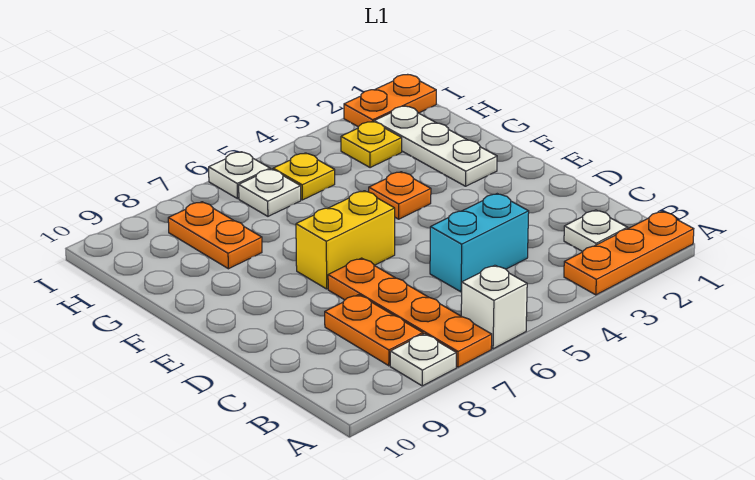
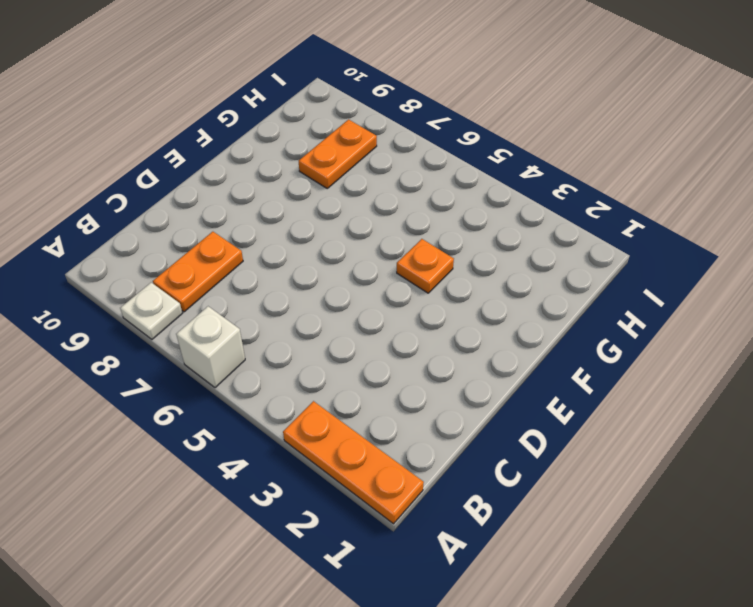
none -> orange 1x4 plate [328,258,492,367]
none -> white 1x1 plate [564,210,628,252]
none -> cyan 1x2 brick [430,194,529,292]

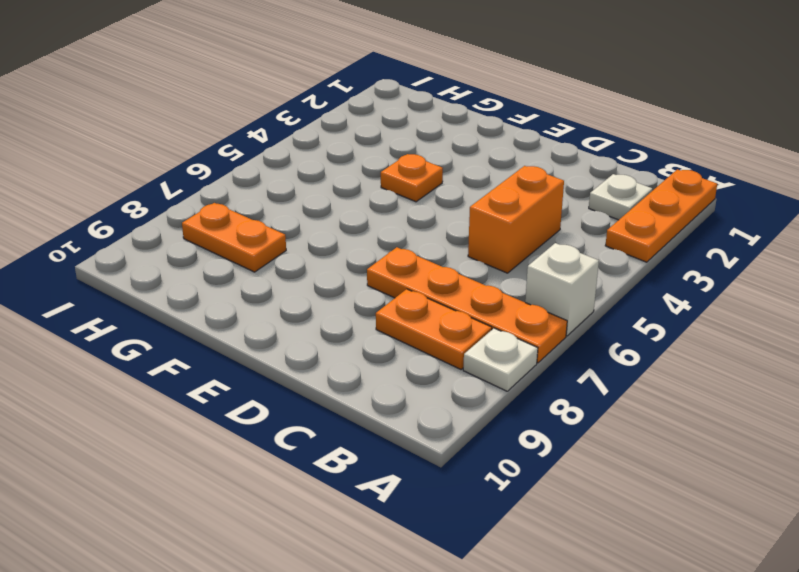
orange 1x2 brick [468,166,564,273] -> cyan 1x2 brick [430,194,529,292]
none -> yellow 1x2 brick [296,191,395,289]
none -> white 1x3 plate [374,106,497,186]
none -> yellow 1x1 plate [341,121,402,168]

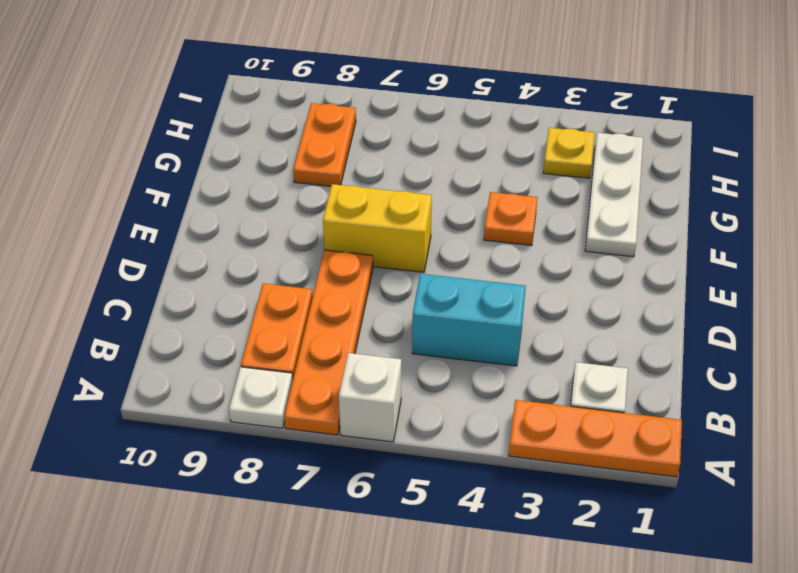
none -> yellow 1x1 plate [273,153,335,200]
none -> white 1x1 plate [239,169,301,216]
none -> orange 1x2 plate [344,75,436,126]

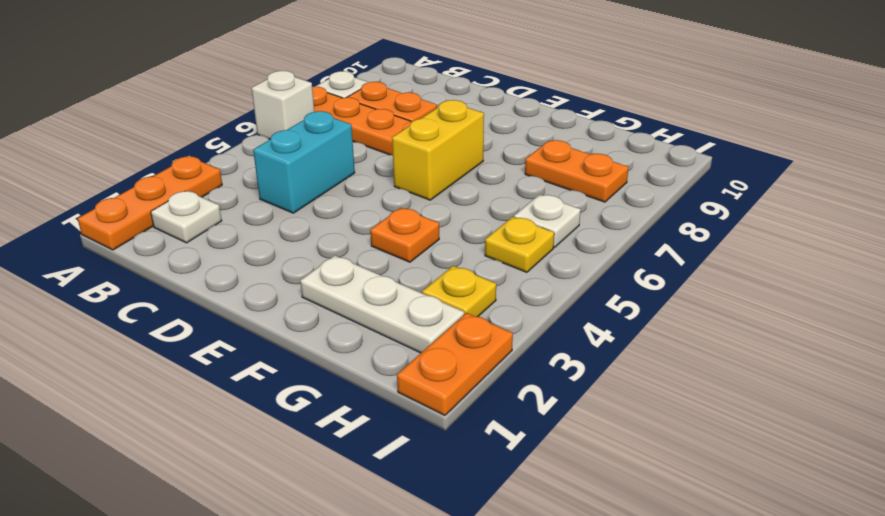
none -> white 1x1 plate [209,152,270,199]

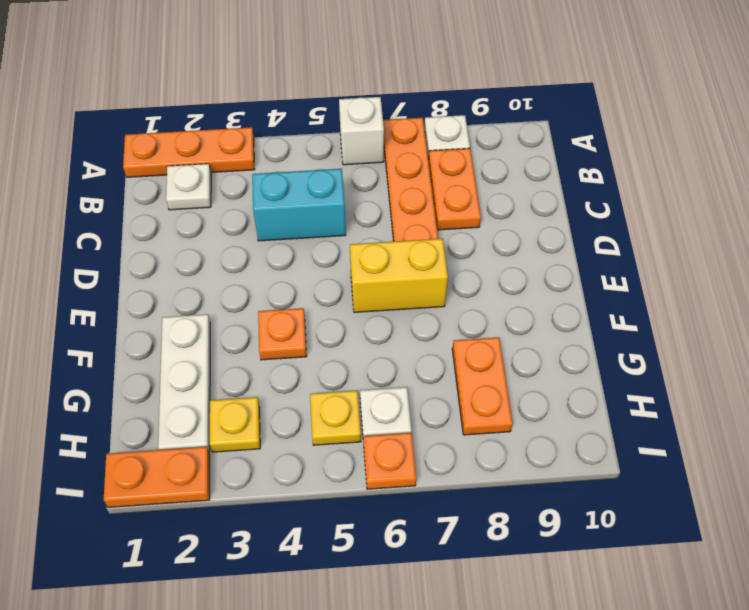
orange 1x1 plate [363,433,416,489] -> white 1x1 plate [209,152,270,199]

